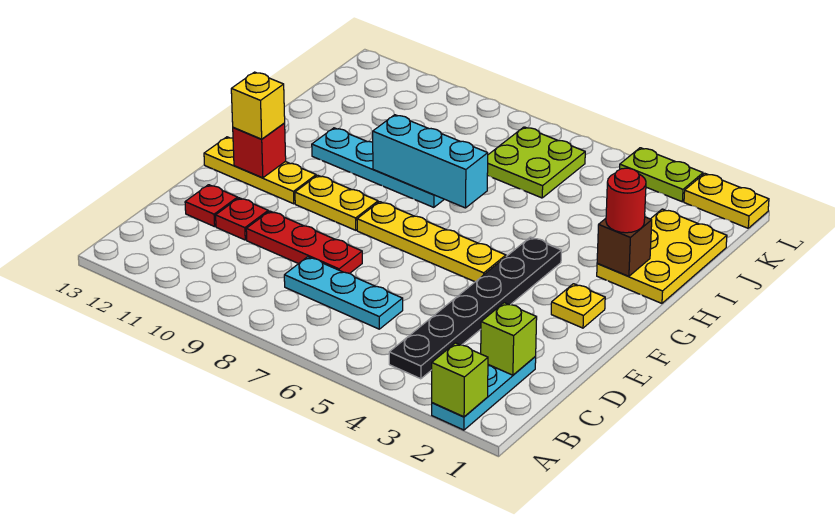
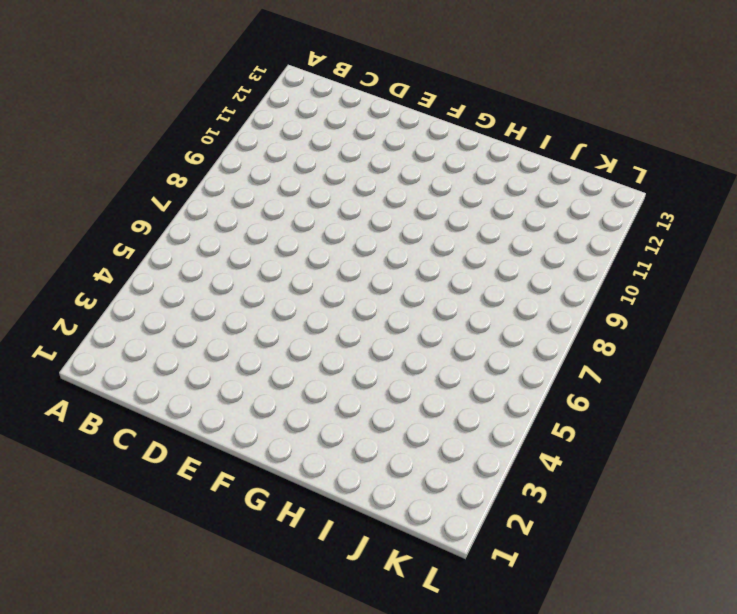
none -> cyan 1x3 plate [432,357,536,430]
none -> black 1x6 plate [389,237,561,379]
none -> cyan 1x3 plate [284,257,403,329]

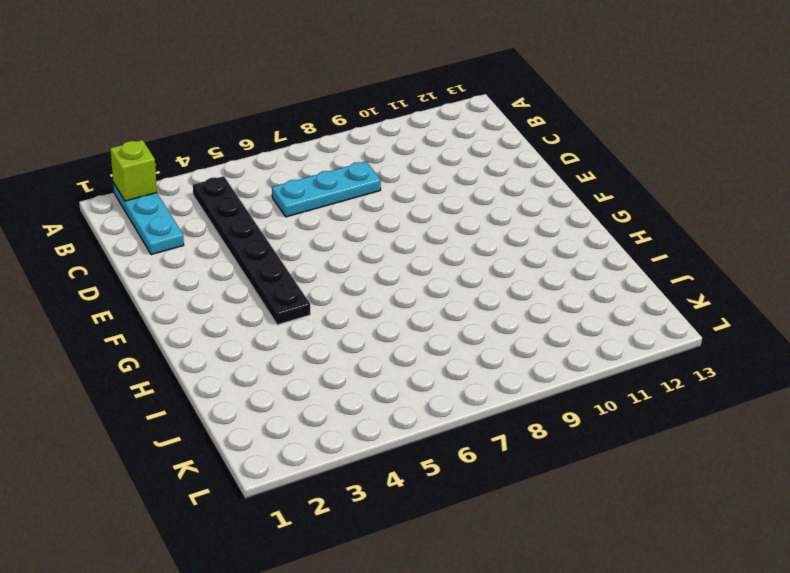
none -> red 1x3 plate [246,211,362,273]
none -> red 1x1 plate [216,198,268,240]
none -> red 1x1 plate [185,185,238,227]

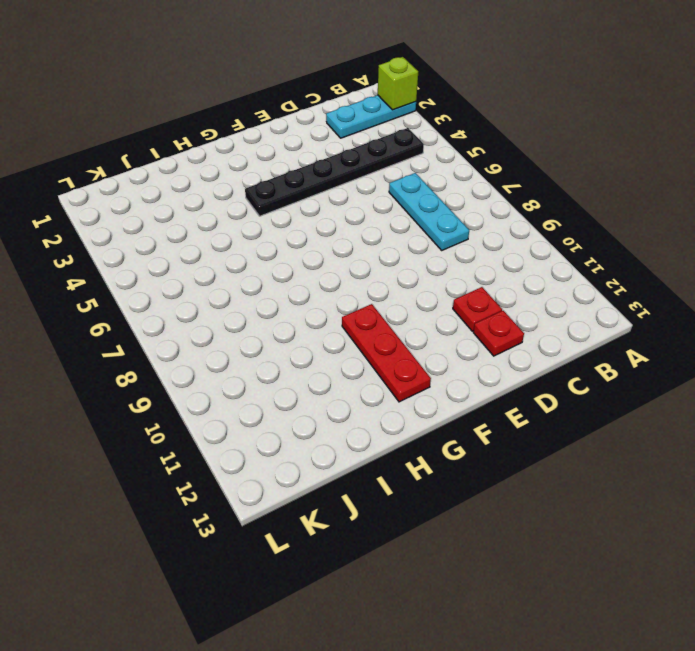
red 1x3 plate [342,304,431,402] -> red 1x3 plate moved to [246,211,362,273]
none -> yellow 1x1 plate [551,284,605,328]
none -> yellow 1x4 plate [357,202,506,282]
none -> yellow 1x2 plate [295,175,378,230]

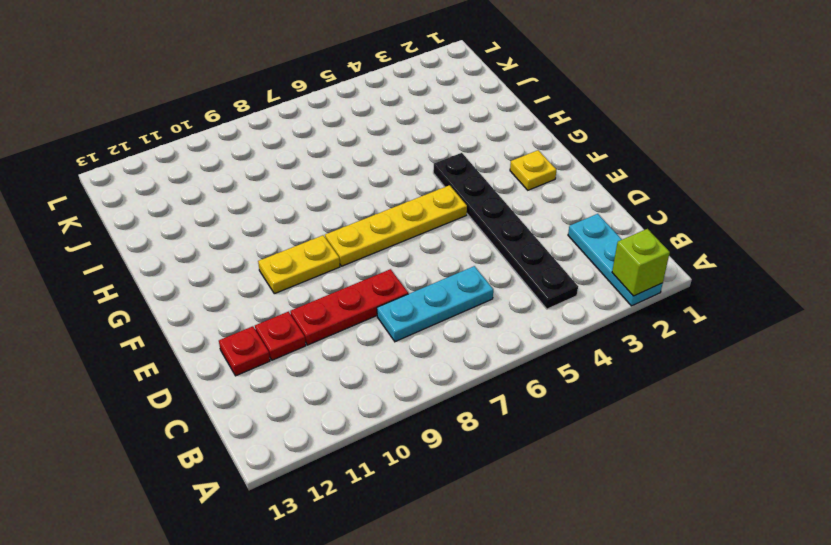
none -> yellow 1x3 plate [204,137,316,204]
none -> yellow 2x3 plate [597,209,727,303]
none -> cyan 1x4 plate [312,128,444,207]

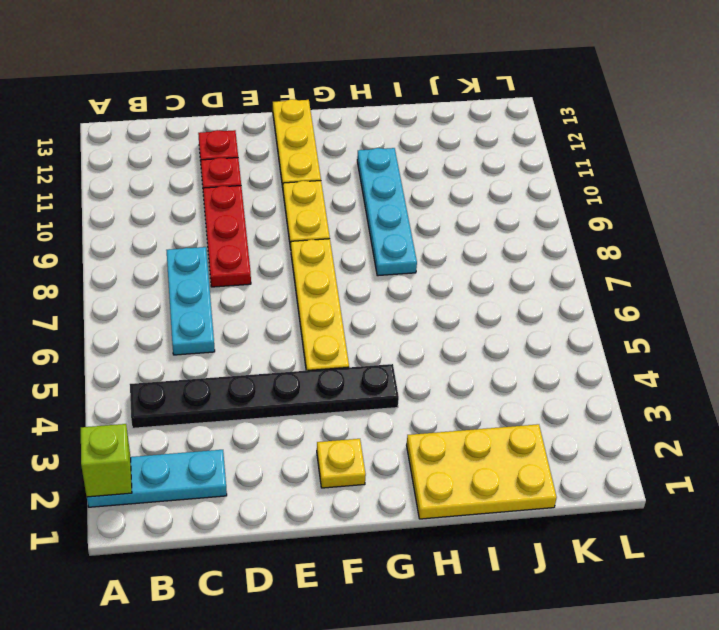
none -> lime 2x2 plate [487,127,585,198]
none -> yellow 1x2 plate [684,173,769,228]
none -> lime 1x2 plate [620,148,703,202]

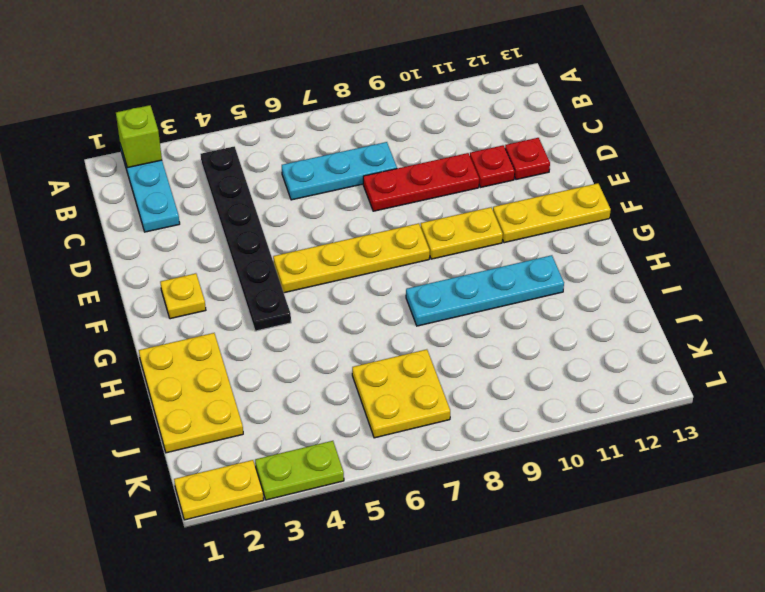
yellow 2x2 plate [352,349,450,438] -> lime 2x2 plate [487,127,585,198]
none -> lime 1x1 brick [481,303,537,375]
none -> red 1x1 brick [233,123,286,178]
none -> brown 1x1 brick [597,217,652,277]

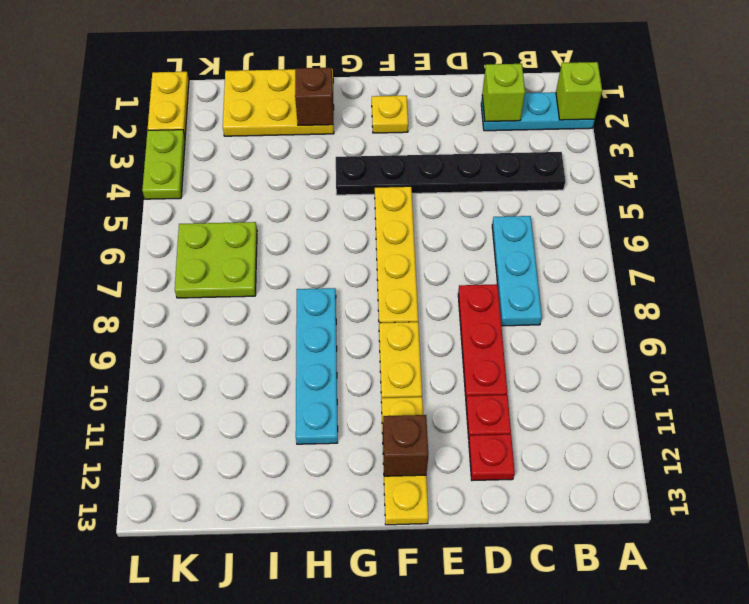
brown 1x1 brick [383,415,428,476] -> red 1x1 brick [233,123,286,178]
none -> cyan 1x3 brick [373,115,488,208]
none -> yellow 1x1 brick [231,72,285,139]
none -> red 1x1 round brick [606,168,646,233]

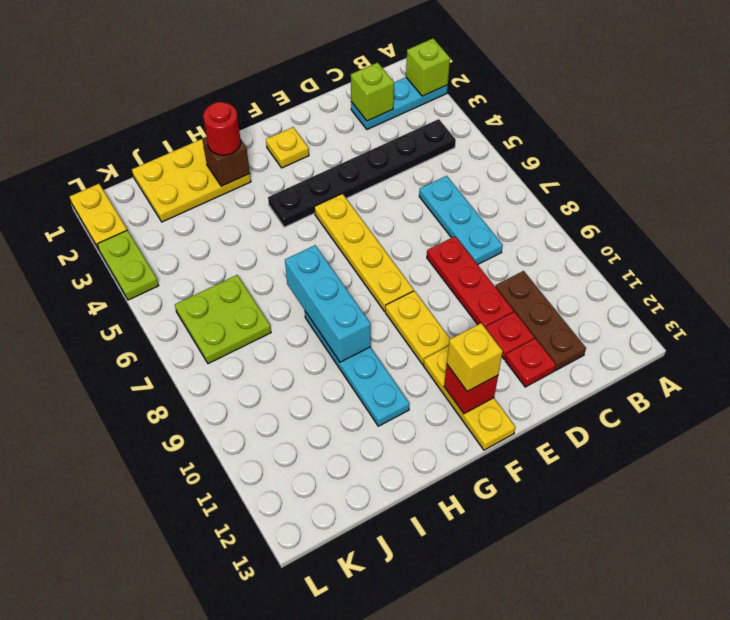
brown 1x3 plate [496,271,586,370] -> none

